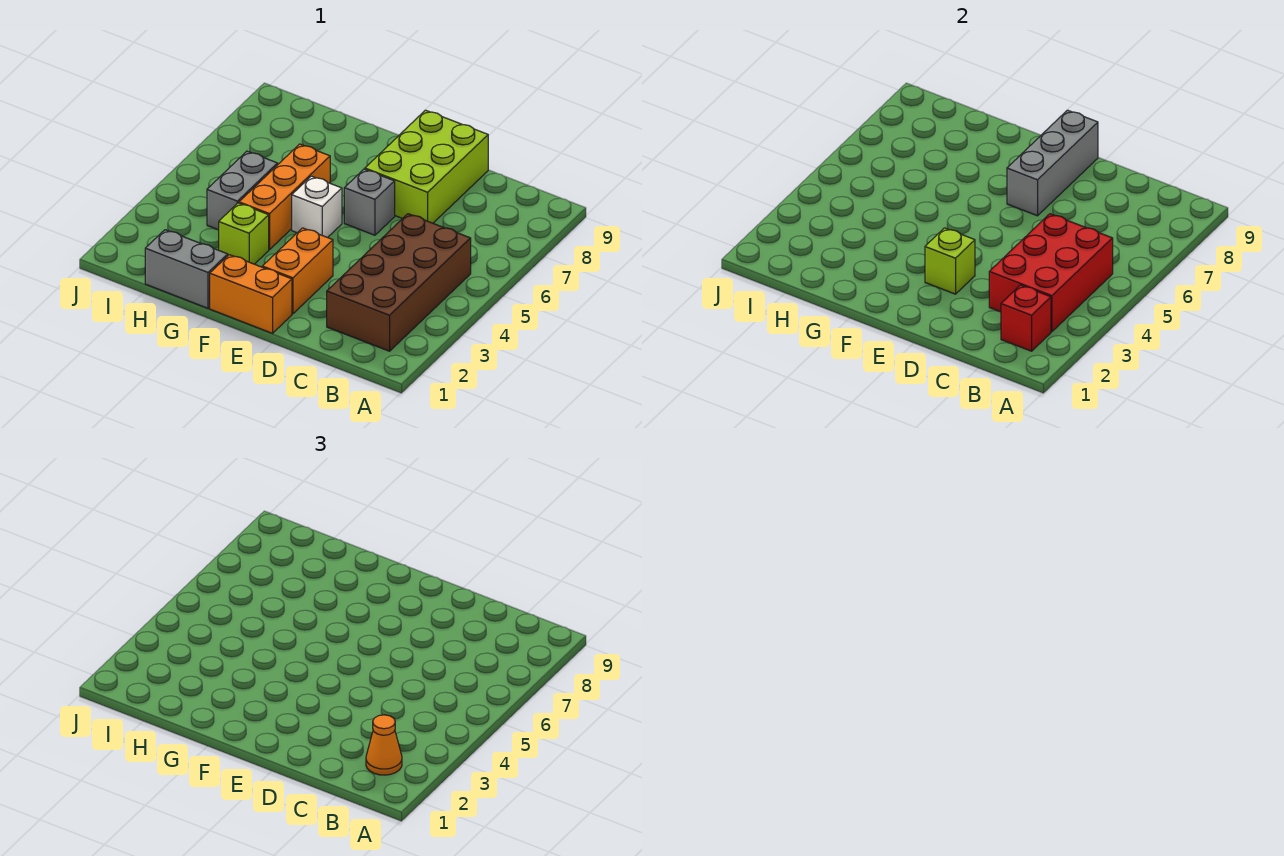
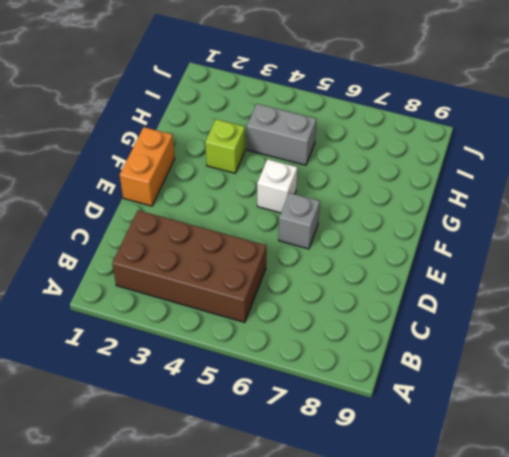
none -> lime 2x3 brick [365,110,488,223]
none -> orange 1x2 brick [262,228,333,314]
none -> grey 1x2 brick [145,230,228,308]

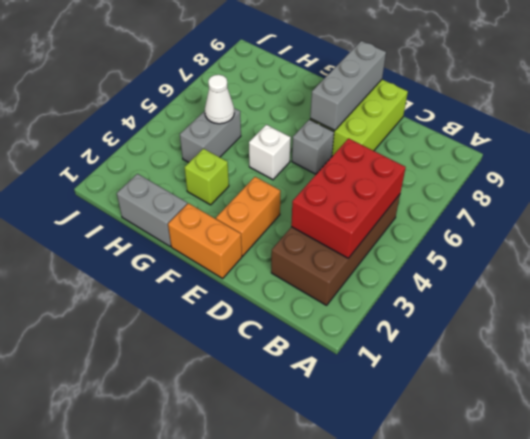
white 1x1 cone [205,75,234,124] -> none
none -> orange 1x3 brick [239,144,330,250]
none -> red 1x1 brick [1001,285,1051,351]
none -> lime 1x1 brick [925,228,975,294]

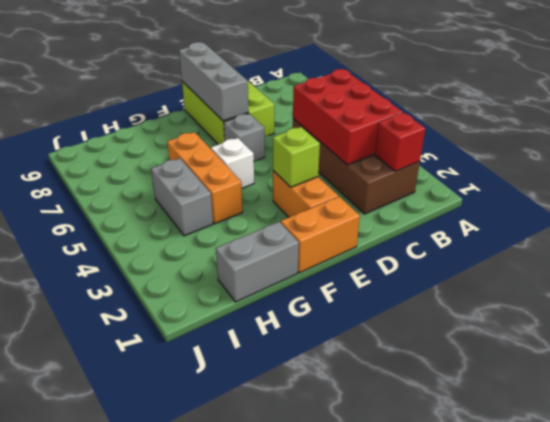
none -> lime 1x1 brick [219,203,269,264]
none -> orange 1x1 cone [366,715,402,775]

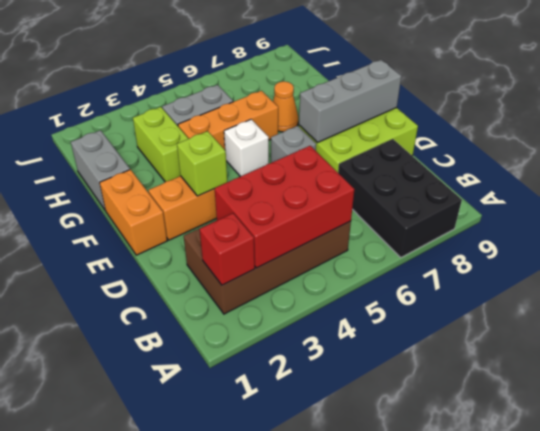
black 2x3 brick [338,139,462,257] -> none
lime 1x2 brick [133,107,189,182] -> lime 1x1 brick [219,203,269,264]
orange 1x1 cone [273,81,298,132] -> orange 1x1 cone moved to [366,715,402,775]

